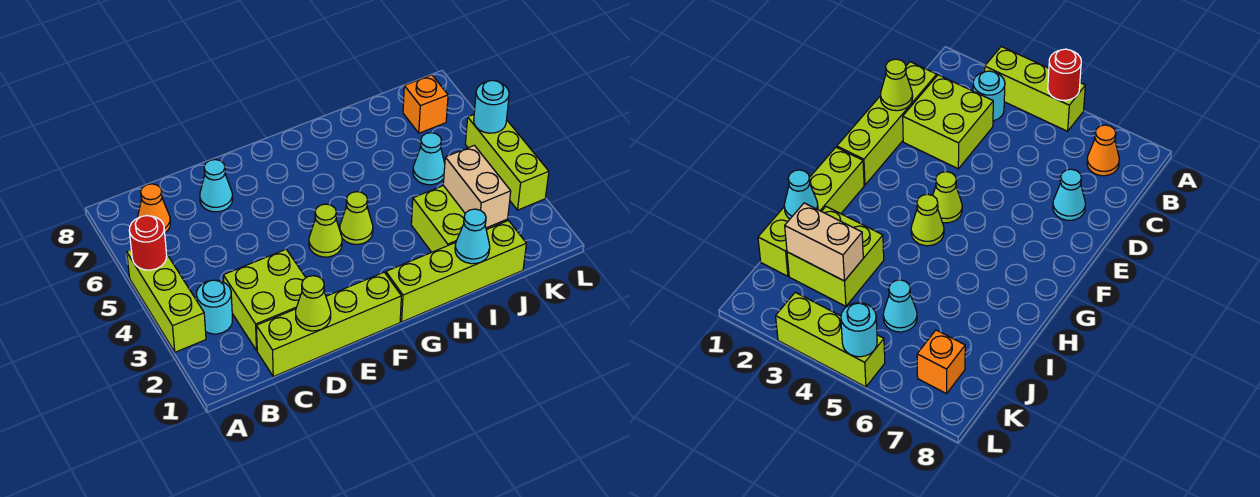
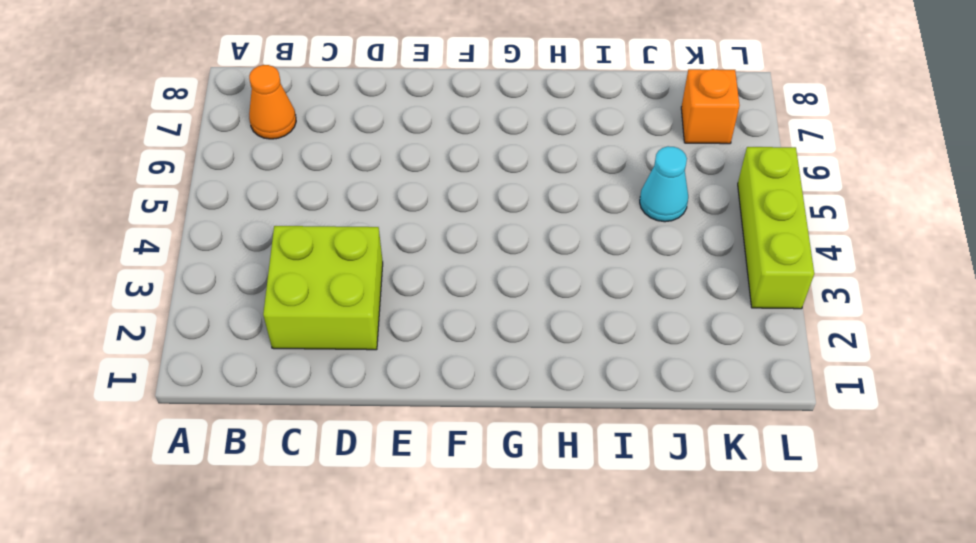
none -> lime 1x3 brick [127,250,206,352]
none -> cyan 1x1 round brick [197,280,233,334]
none -> lime 1x4 brick [256,272,401,377]

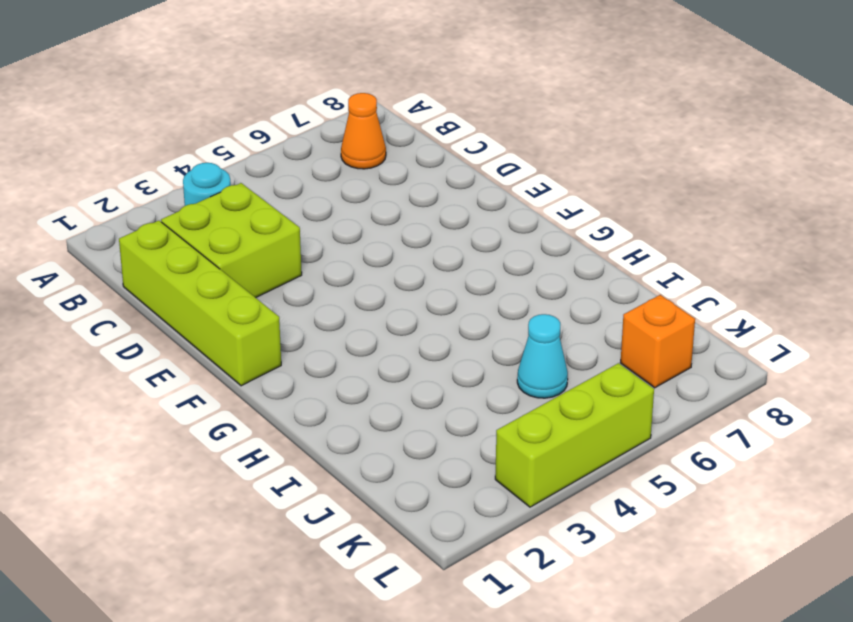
none -> lime 1x3 brick [127,250,206,352]
none -> cyan 1x1 cone [200,160,233,212]
none -> lime 1x1 cone [309,204,342,257]

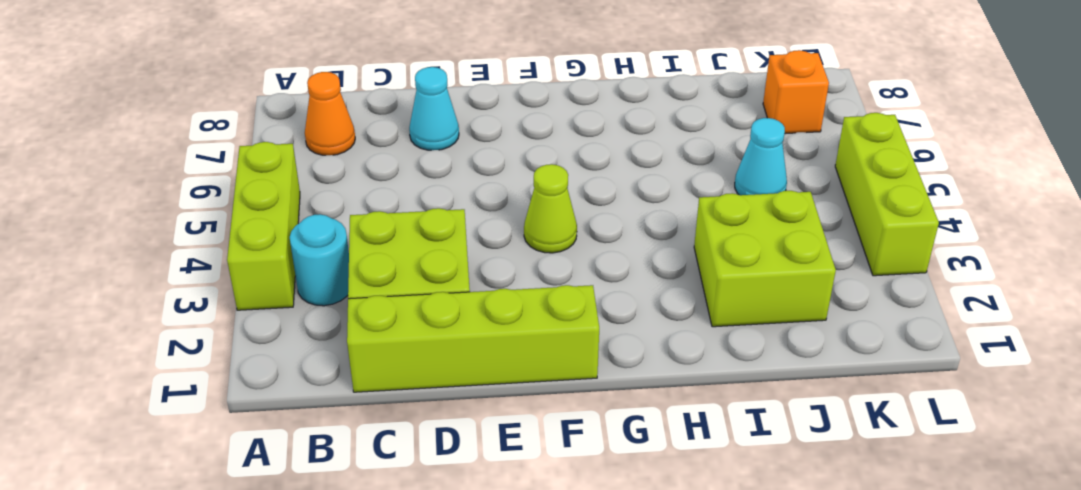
none -> lime 1x4 brick [386,221,526,322]
none -> lime 1x1 cone [340,192,373,244]
none -> red 1x1 round brick [129,216,167,270]

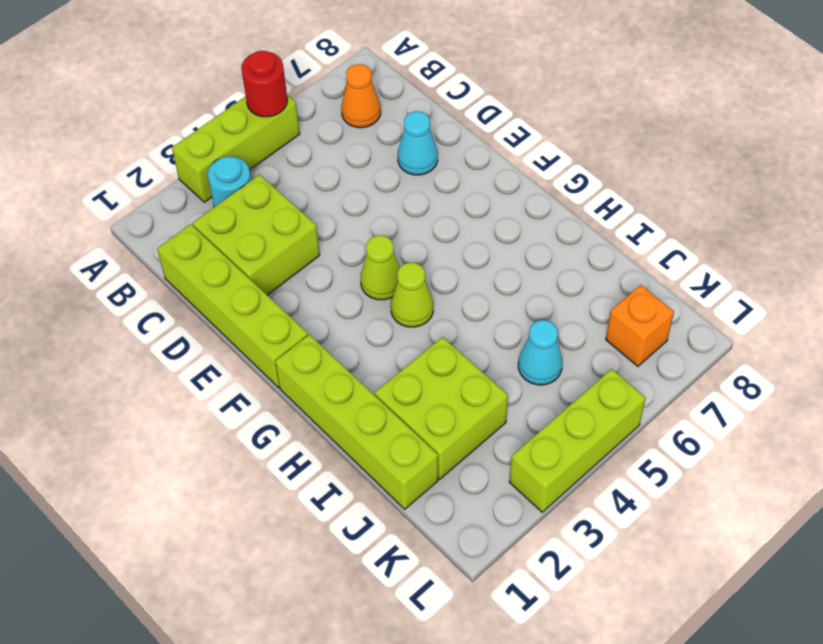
none -> lime 1x1 cone [296,276,331,331]
none -> cyan 1x1 cone [455,209,490,264]
none -> tan 1x2 brick [443,145,511,228]

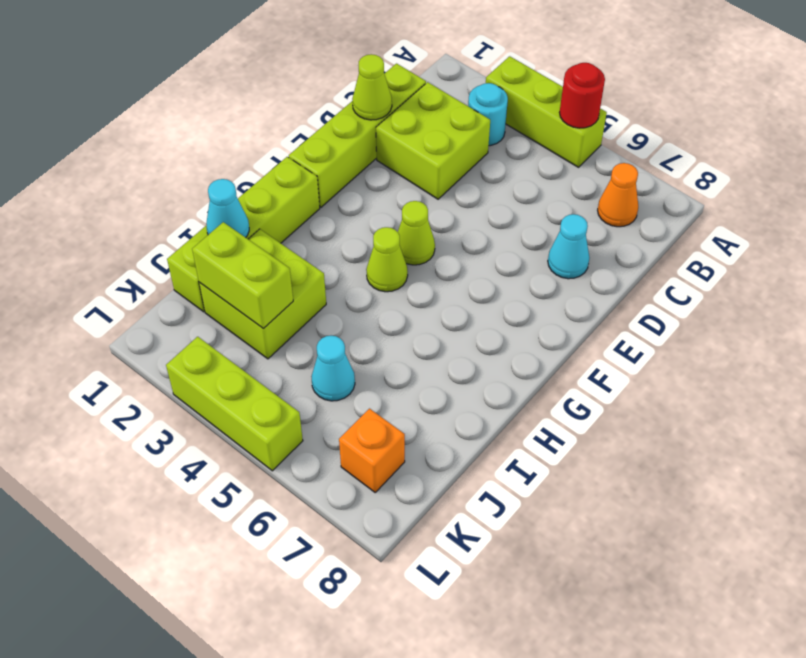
lime 1x2 brick [192,222,293,329] -> tan 1x2 brick [443,145,511,228]
none -> cyan 1x1 round brick [474,80,509,133]

